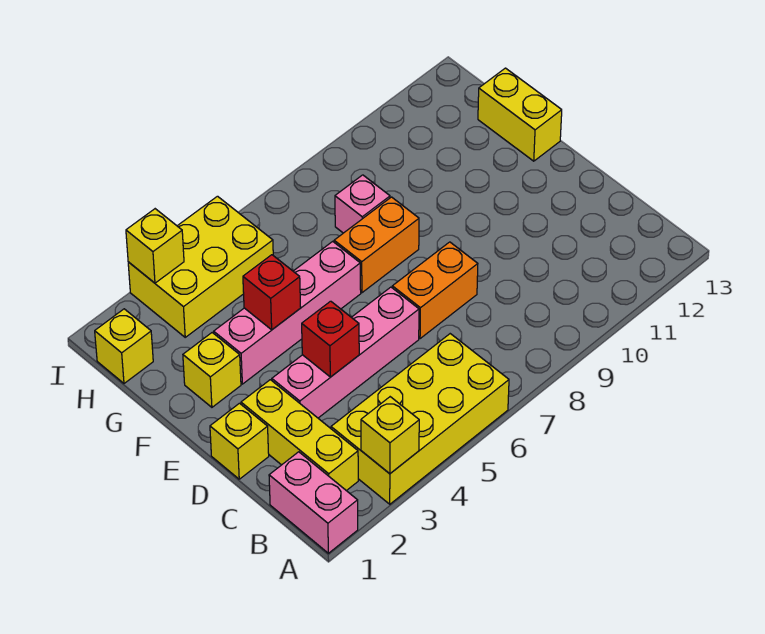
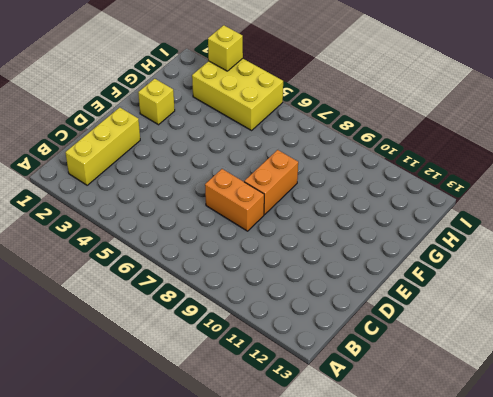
orange 1x2 brick [244,150,298,214] -> orange 1x2 brick turned to [334,197,419,293]
none -> pink 1x2 brick [269,452,358,553]
none -> yellow 2x4 brick [331,334,509,504]
none -> yellow 1x1 brick [210,403,269,479]

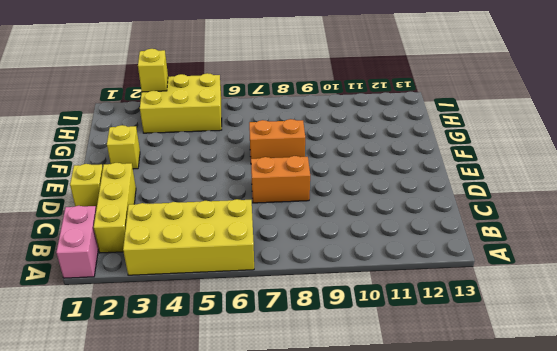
none -> pink 1x4 brick [272,287,419,418]
none -> pink 1x4 brick [214,241,361,384]
none -> yellow 1x2 brick [478,68,562,161]

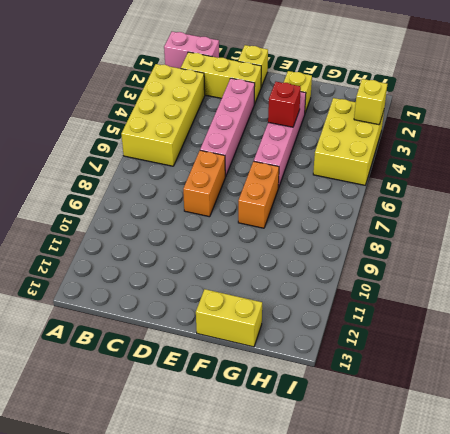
none -> pink 1x1 brick [335,175,390,233]
none -> yellow 1x1 brick [95,309,153,383]
none -> yellow 1x1 brick [361,397,419,474]

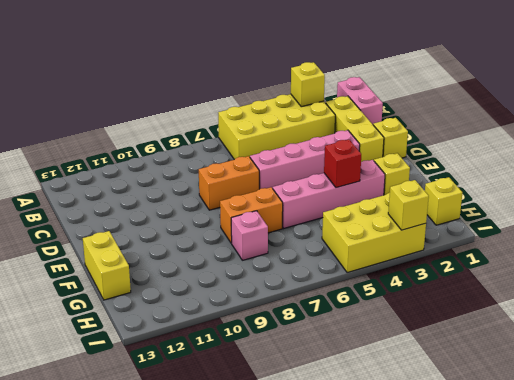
none -> red 1x1 brick [302,301,359,377]

